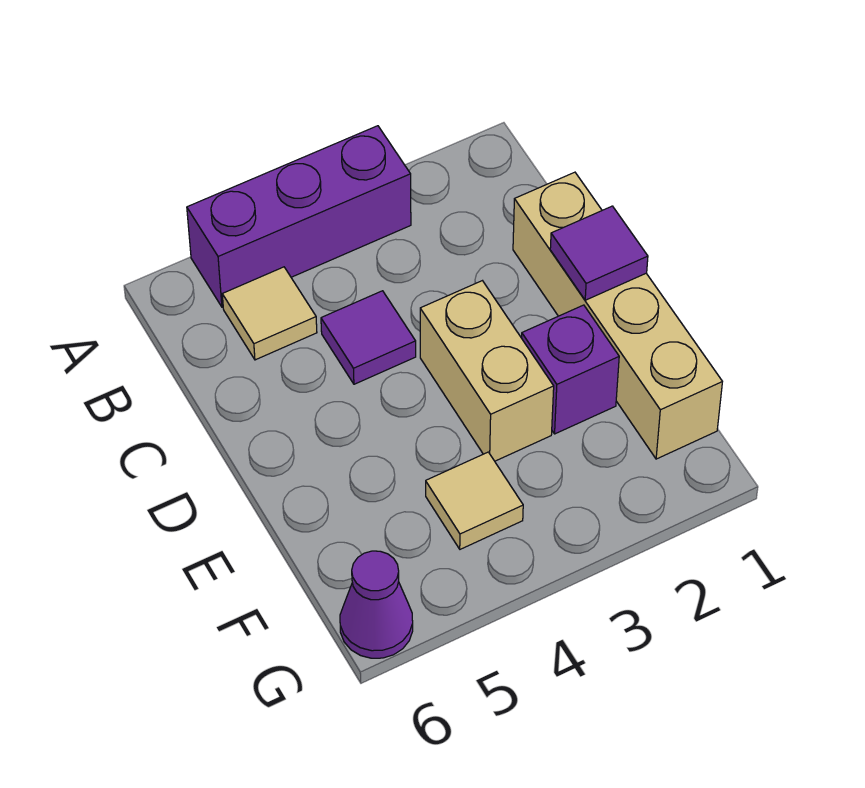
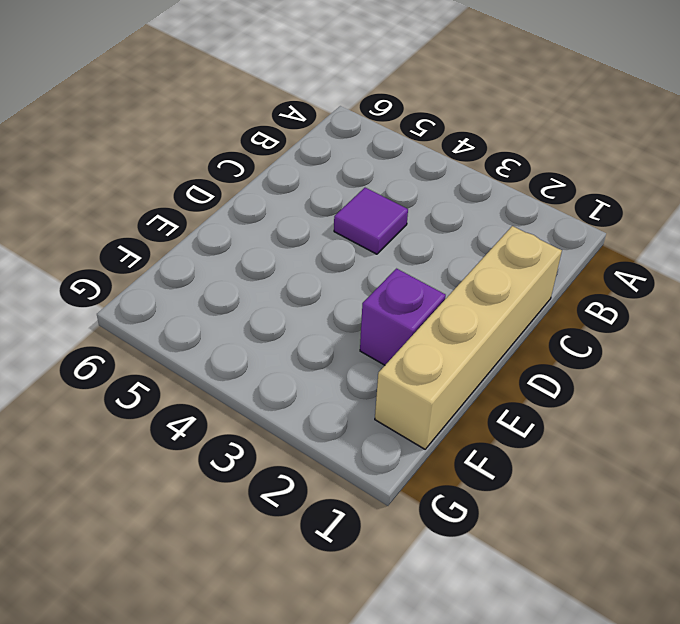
none -> purple 1x3 brick [187,126,411,307]
none -> tan 1x1 tile [222,267,317,360]

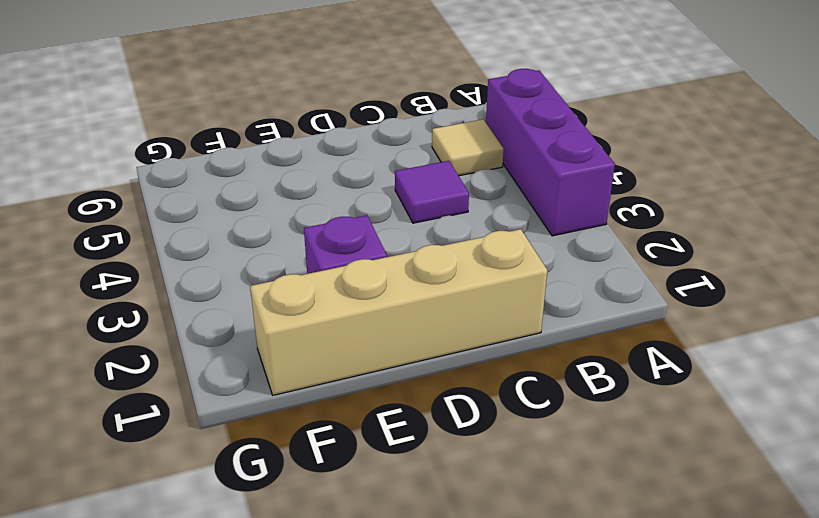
none -> tan 1x2 brick [420,281,554,461]
none -> tan 1x1 tile [426,452,523,549]

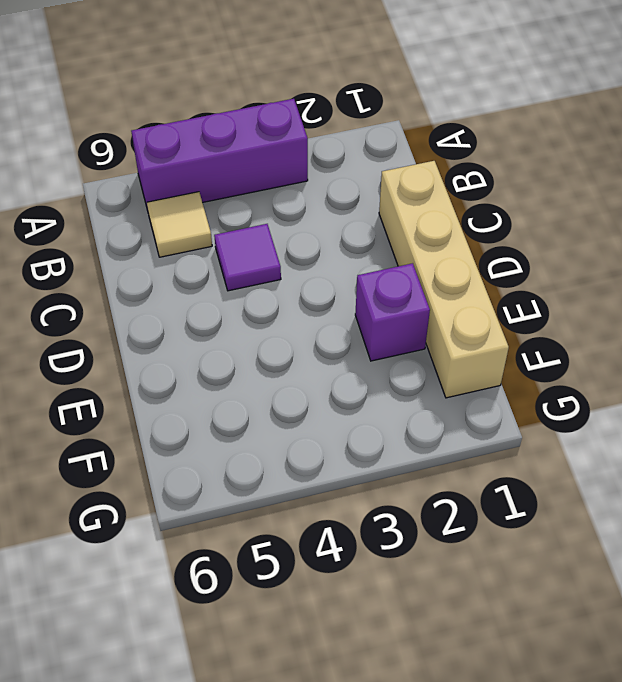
none -> tan 1x2 brick [420,281,554,461]
none -> tan 1x1 tile [426,452,523,549]

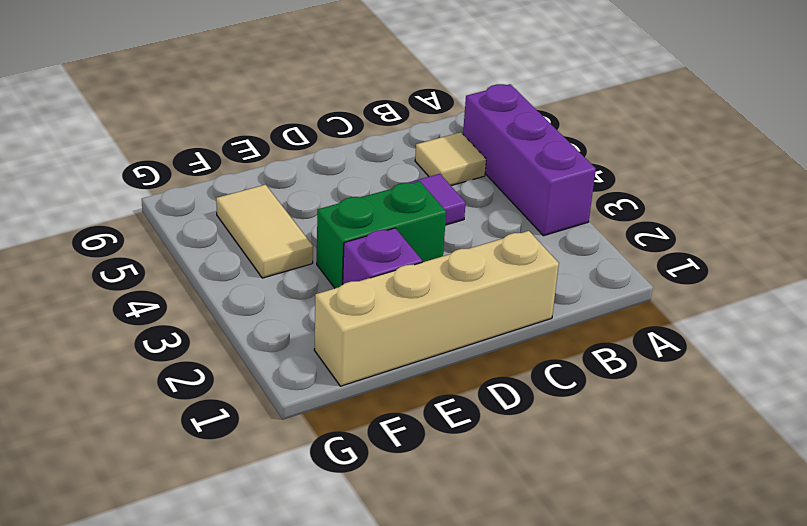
green 1x2 brick [317,181,446,288] -> tan 1x2 brick [420,281,554,461]
tan 1x2 tile [216,185,313,278] -> tan 1x1 tile [426,452,523,549]
none -> purple 1x1 cone [340,551,413,658]
none -> purple 1x1 tile [550,206,648,300]

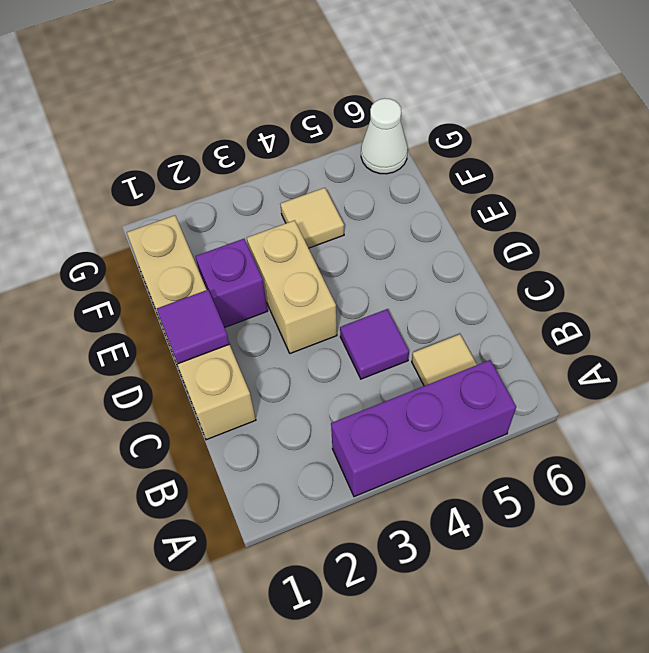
white 1x1 cone [361,98,408,174] -> purple 1x1 cone [340,551,413,658]

